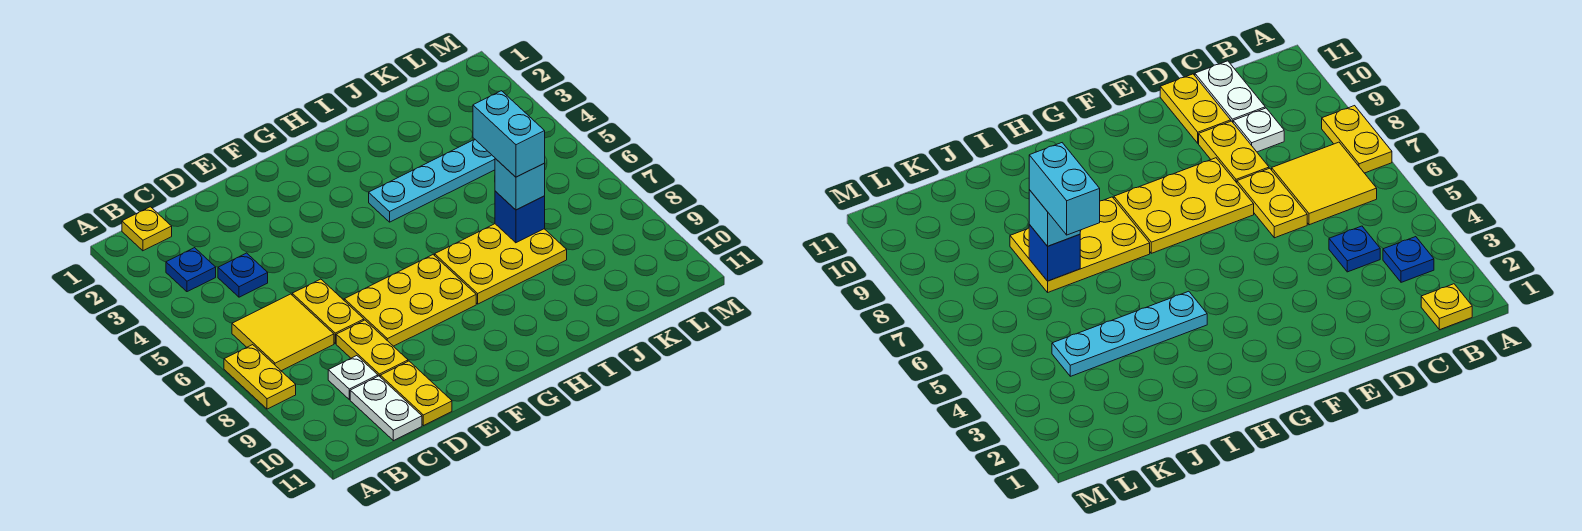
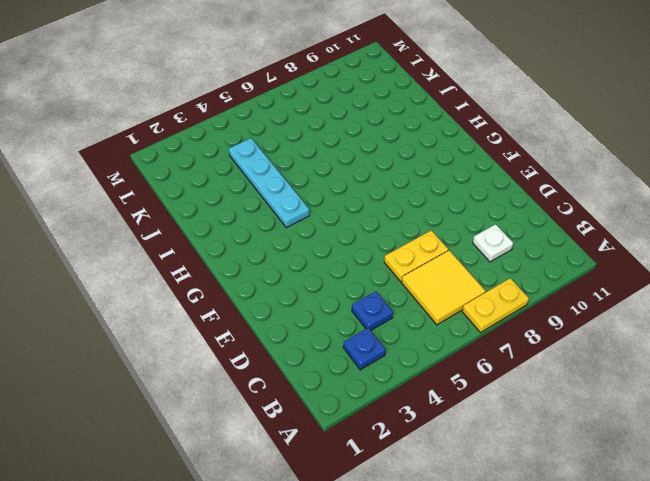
none -> yellow 1x1 plate [122,207,172,251]
none -> white 1x2 plate [350,376,422,441]
none -> yellow 1x2 plate [336,320,408,376]

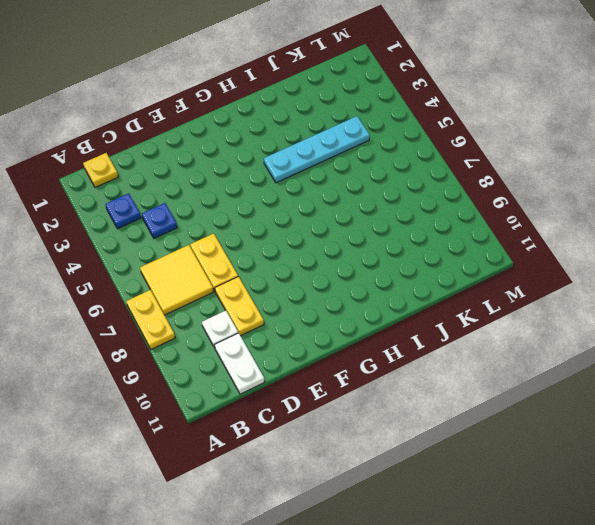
none -> yellow 1x2 plate [380,361,452,426]
none -> yellow 2x3 plate [344,255,476,346]
none -> yellow 2x3 plate [435,224,567,304]

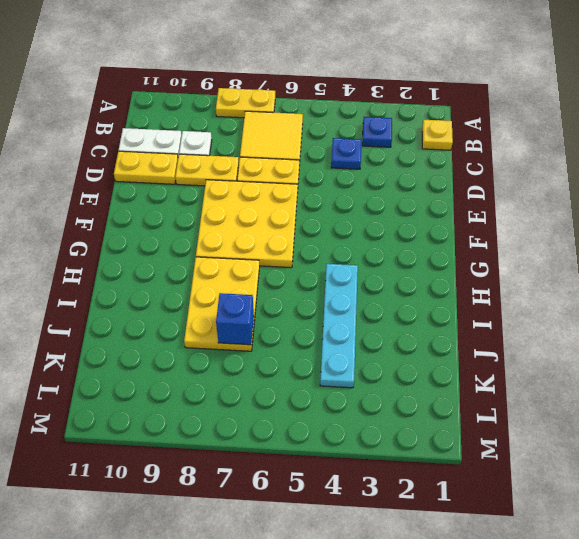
yellow 3x3 plate [196,180,298,268] -> yellow 2x3 plate [344,255,476,346]
none -> cyan 1x1 brick [495,158,545,210]
none -> cyan 1x2 brick [473,91,545,177]

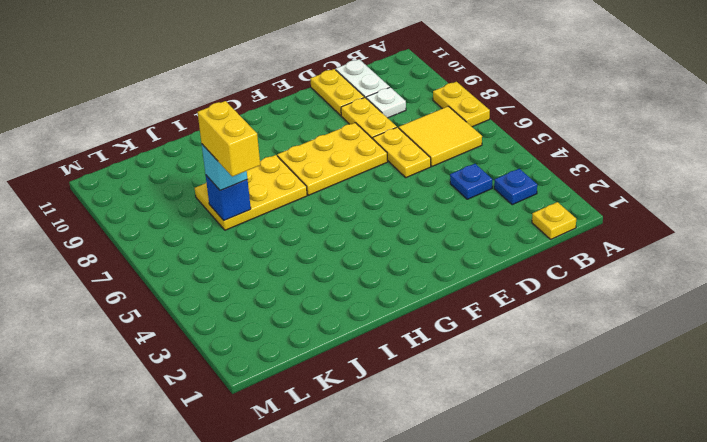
yellow 1x2 brick [198,101,260,177] -> cyan 1x2 brick [473,91,545,177]
none -> cyan 1x4 plate [369,139,495,222]

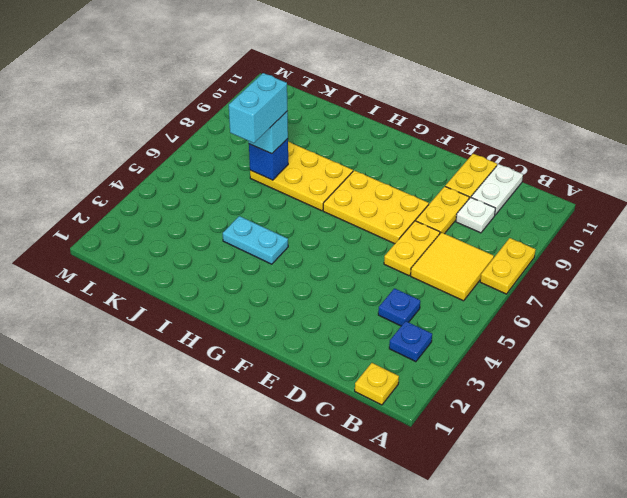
cyan 1x2 plate [223,216,288,264] -> cyan 1x4 plate [369,139,495,222]

